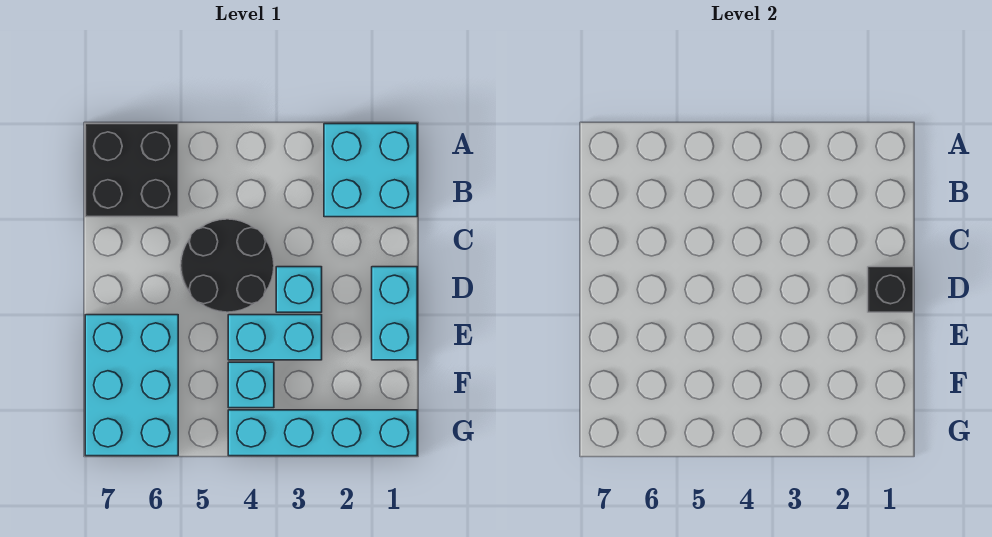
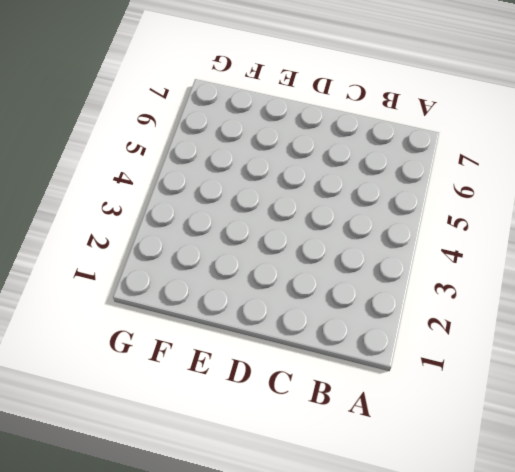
none -> cyan 2x2 brick [324,124,417,217]
none -> black 2x2 brick [85,124,178,217]

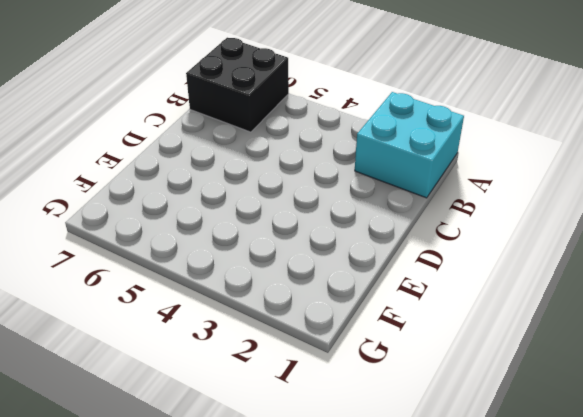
none -> black 2x2 round brick [181,219,274,312]
none -> cyan 1x2 brick [372,267,417,360]

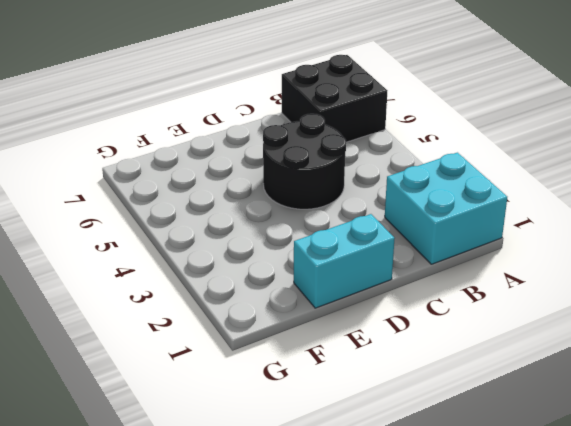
none -> cyan 1x1 brick [276,267,322,312]
none -> cyan 1x2 brick [228,315,322,360]

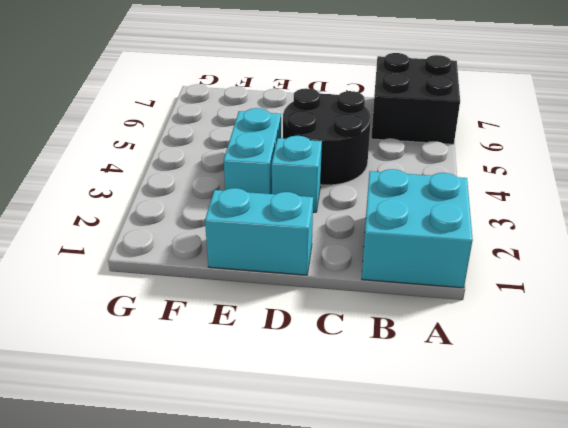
none -> cyan 2x3 brick [85,315,178,456]
none -> cyan 1x1 brick [228,362,274,408]

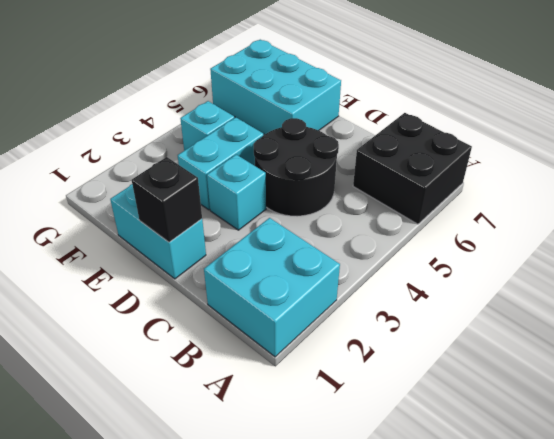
none -> cyan 1x4 brick [228,410,417,456]

